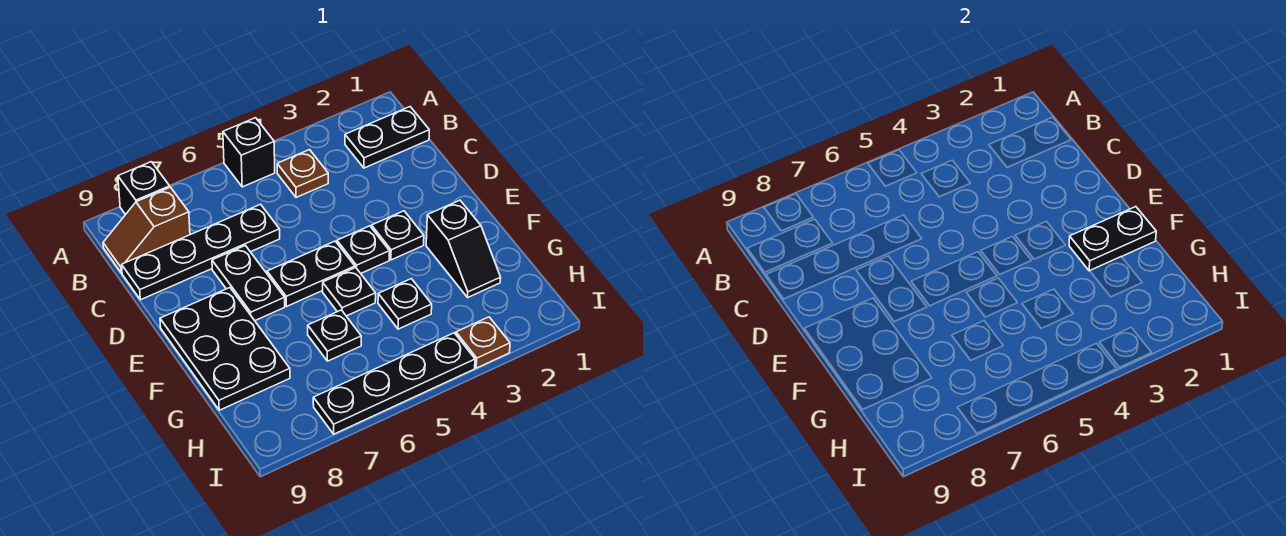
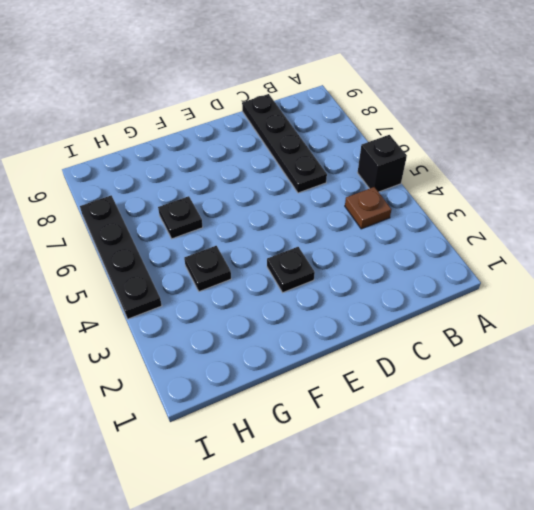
none -> black 1x1 brick [118,162,170,215]
none -> black 1x2 plate [345,107,429,168]
none -> brown 1x2 slope [103,187,190,273]

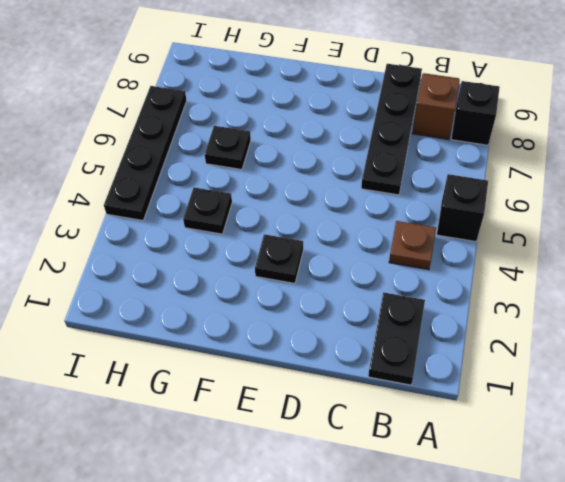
none -> black 1x2 plate [212,245,285,321]
none -> black 1x1 plate [337,226,390,273]
none -> black 1x2 plate [267,241,355,307]

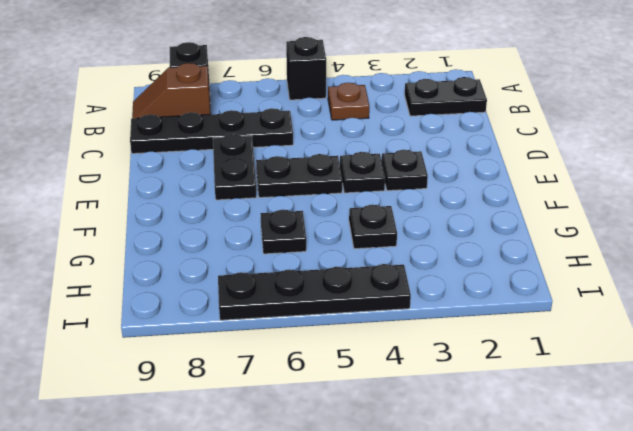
none -> black 2x3 plate [160,288,290,410]
none -> black 1x2 slope [426,200,501,297]
none -> black 1x1 plate [323,268,376,316]

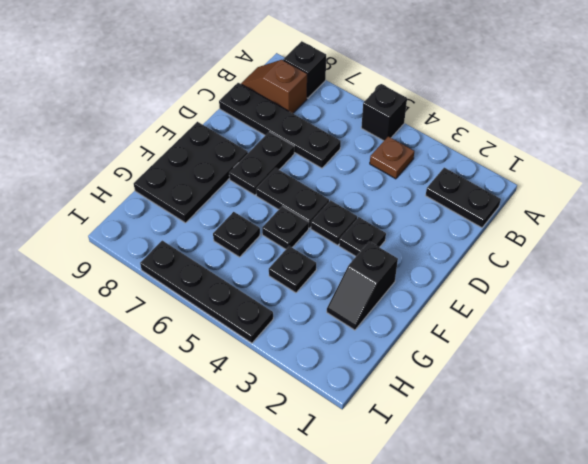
none -> brown 1x1 plate [456,317,510,368]
none -> black 1x2 plate [1069,207,1156,271]

